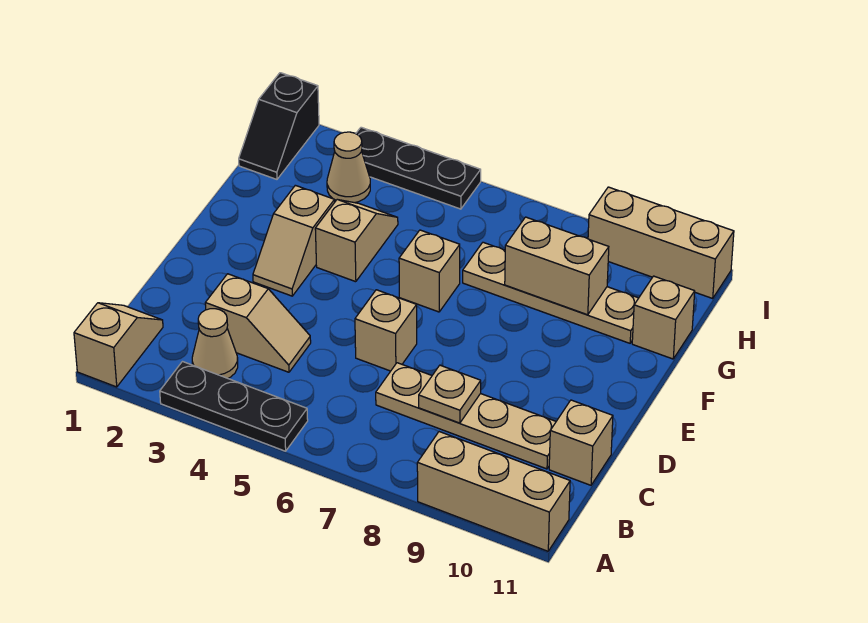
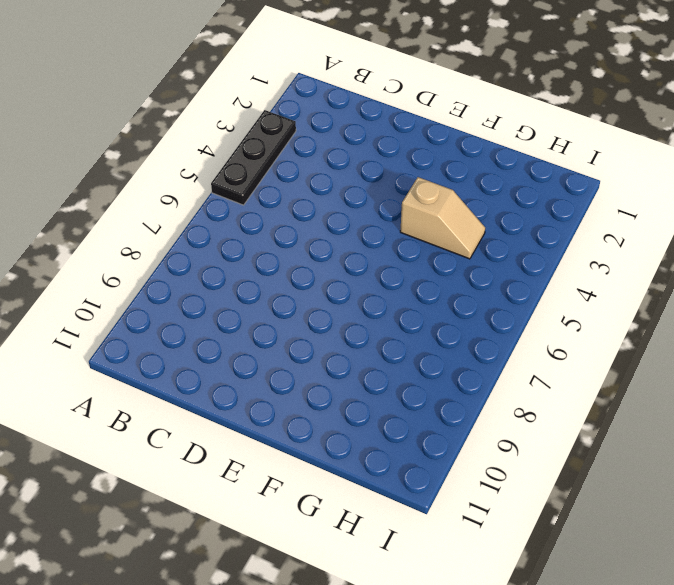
none -> tan 1x2 slope [74,303,163,387]
none -> tan 1x3 brick [417,432,570,551]
none -> tan 1x1 cone [192,309,238,378]

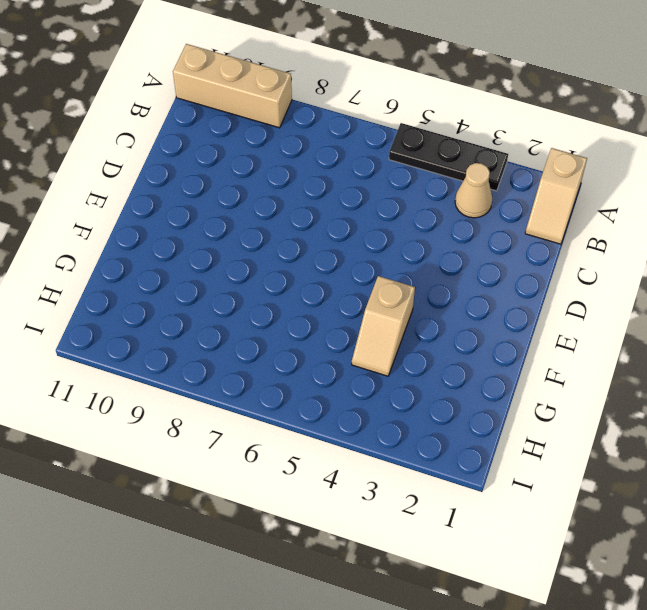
none -> tan 1x2 slope [205,274,311,372]
none -> tan 1x4 plate [376,363,556,469]
none -> tan 1x1 brick [549,400,613,485]

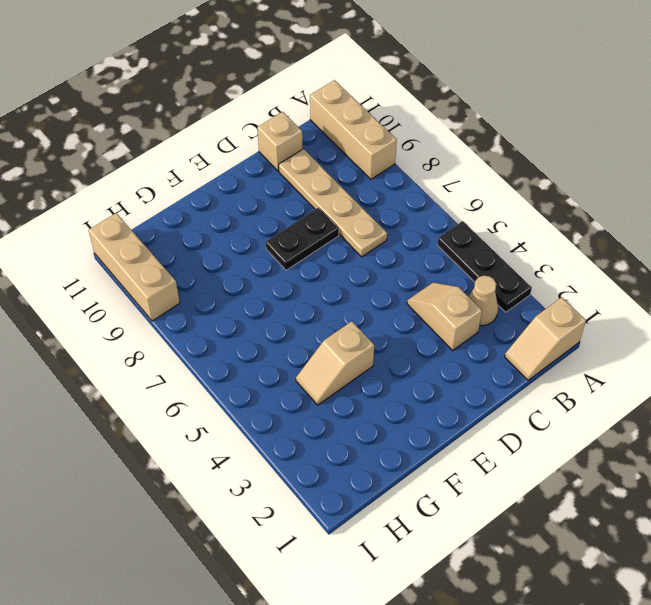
black 1x2 plate [266,208,339,270] -> none
none -> tan 1x1 brick [355,290,417,371]
none -> tan 1x2 slope [253,185,335,296]
none -> tan 1x1 brick [399,230,460,312]

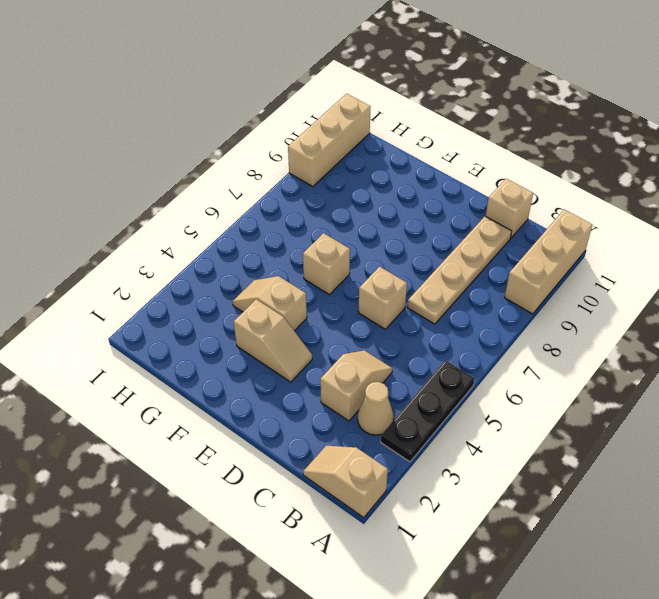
none -> tan 1x4 plate [463,242,638,343]
none -> tan 1x1 brick [632,276,695,359]
none -> black 1x2 slope [239,73,319,179]

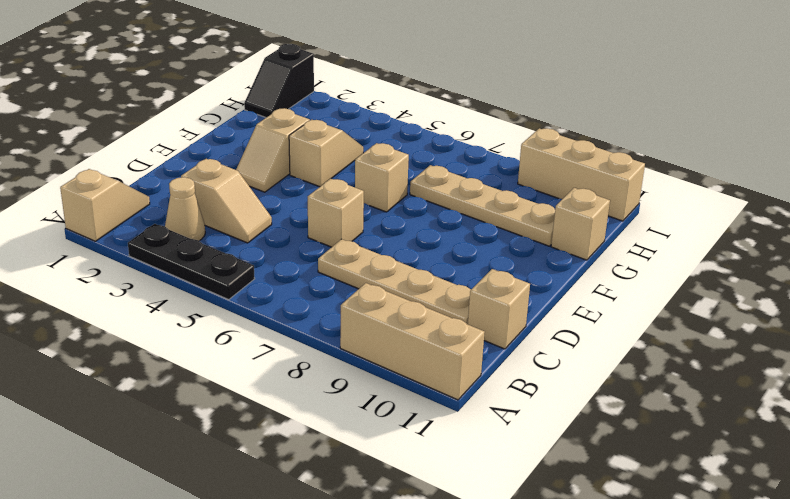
none -> tan 1x1 cone [327,132,370,203]
none -> black 1x3 plate [356,127,481,209]
none -> tan 1x1 plate [419,365,481,423]

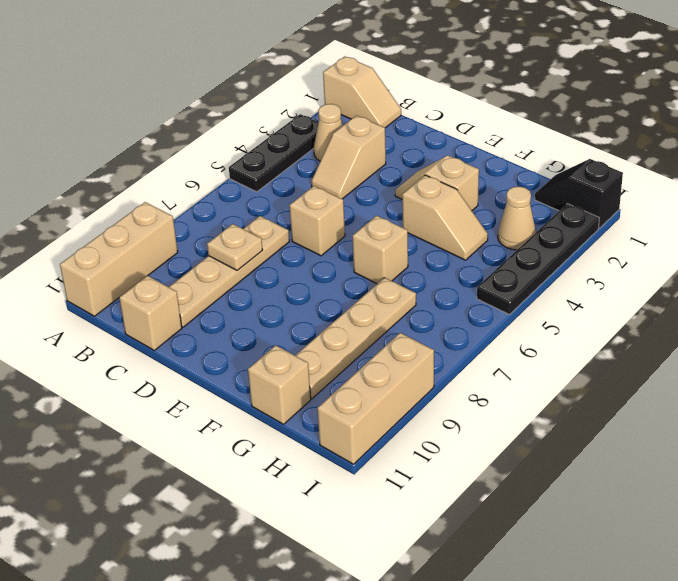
black 1x4 plate [477,204,599,315] -> black 1x3 plate [356,127,481,209]
none -> tan 1x2 brick [505,217,609,315]

